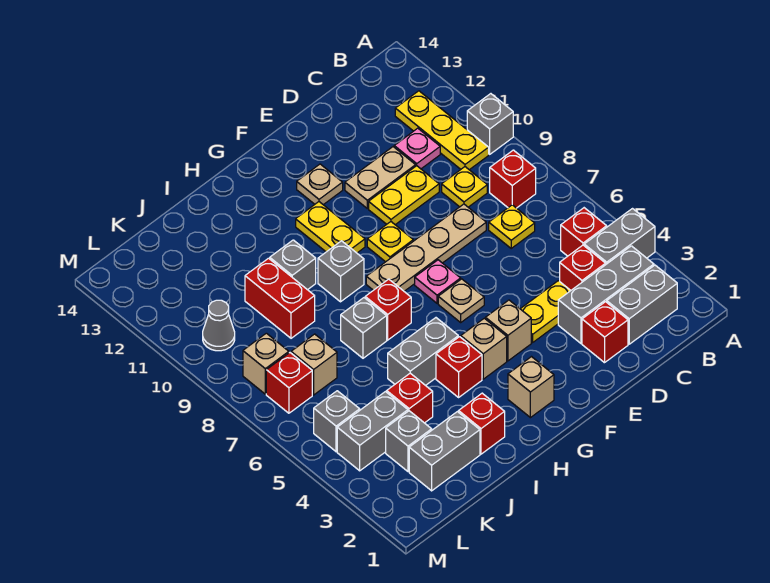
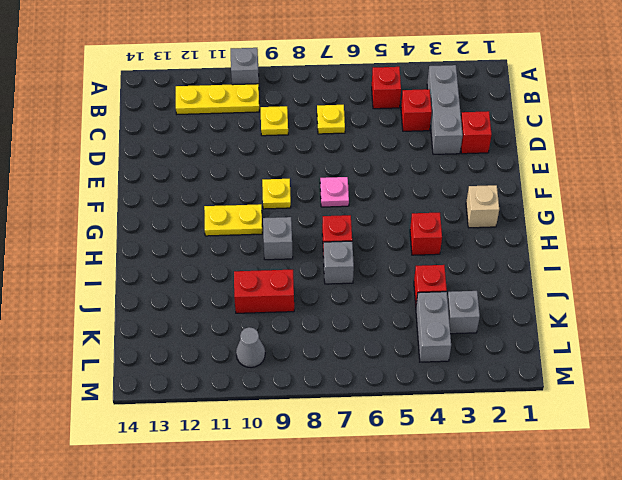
none -> grey 1x2 brick [584,209,655,264]
none -> grey 1x2 brick [607,265,677,344]
none -> red 1x1 brick [490,150,536,208]
none -> pink 1x1 plate [394,128,440,169]

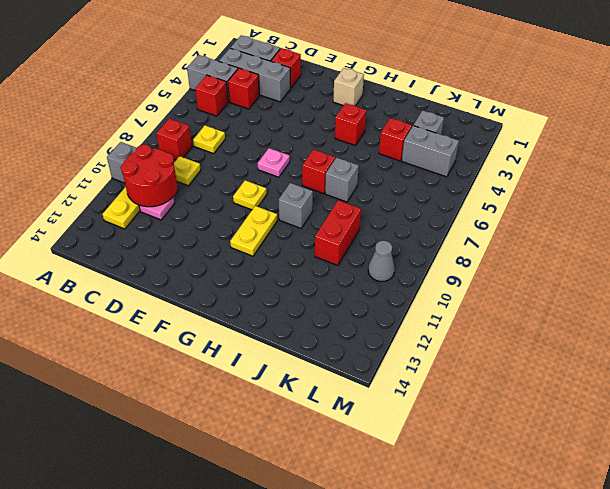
red 2x2 round brick [121,145,177,207] -> none
none -> yellow 1x2 plate [521,281,571,342]
none -> tan 1x4 plate [366,204,486,291]
none -> yellow 1x2 plate [369,166,439,225]
none -> tan 1x2 plate [345,147,416,208]

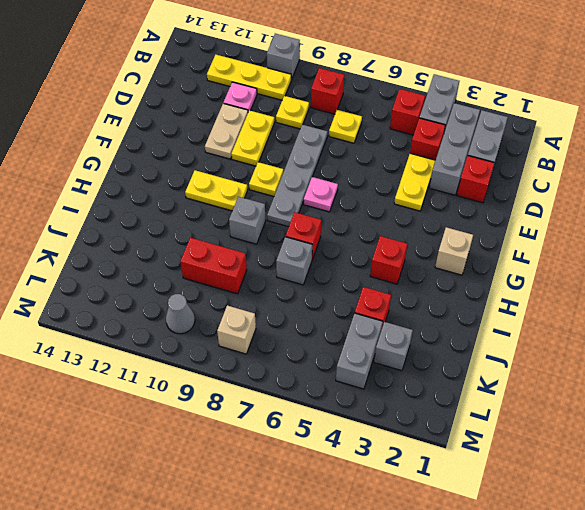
grey 1x4 plate [267,125,327,227] -> tan 1x4 plate [366,204,486,291]
none -> tan 1x1 brick [485,300,531,361]
none -> tan 1x1 plate [438,279,484,322]
none -> tan 1x1 plate [297,164,343,205]
none -> tan 1x1 brick [461,318,507,379]

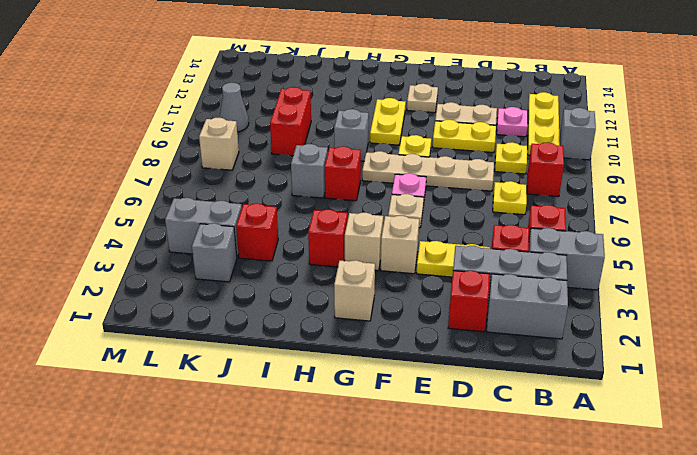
none -> grey 1x2 brick [388,318,458,386]
none -> red 1x1 brick [459,393,505,454]
none -> grey 1x1 brick [270,240,316,290]
none -> grey 1x2 brick [409,412,480,491]

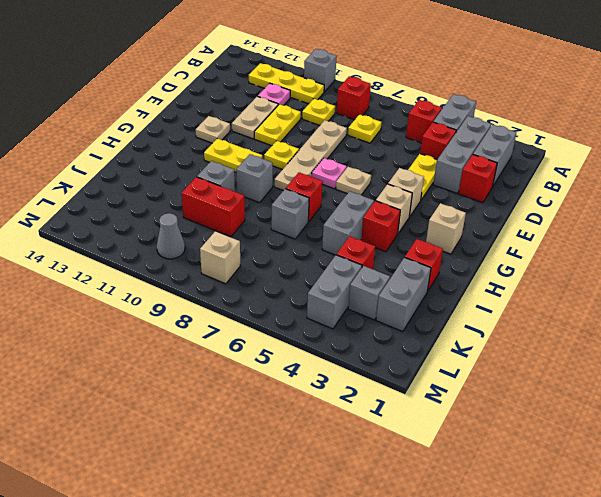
none -> tan 1x1 brick [291,334,337,395]
none -> grey 1x1 brick [314,391,360,452]
none -> red 1x1 brick [266,353,312,413]

